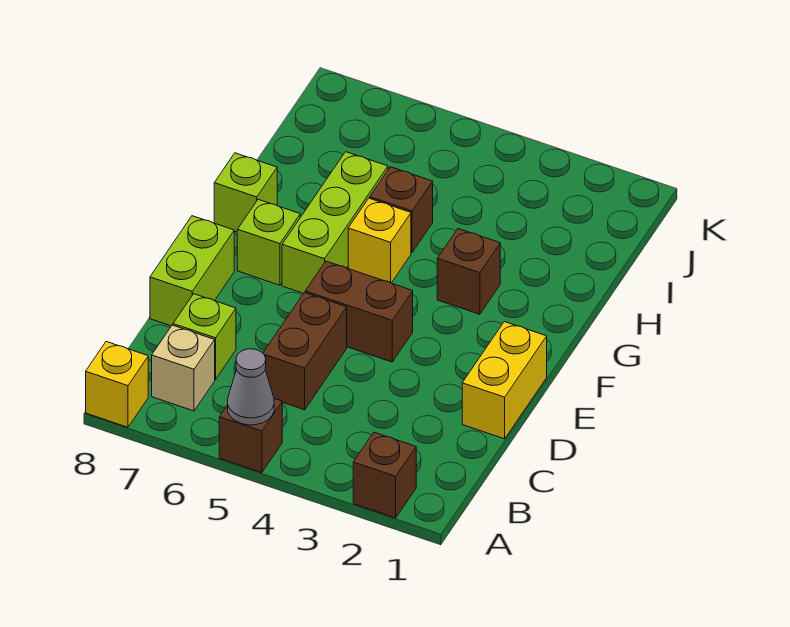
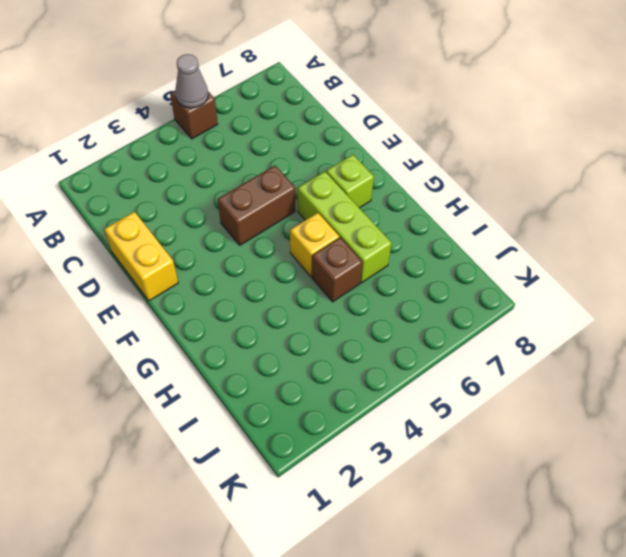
none -> brown 1x1 brick [353,432,416,518]
none -> yellow 1x1 brick [86,342,148,427]
none -> tan 1x1 brick [152,325,215,411]

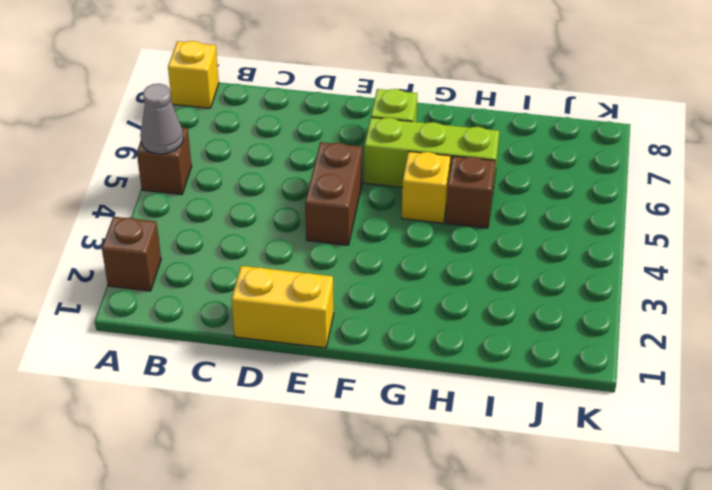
none -> tan 1x1 brick [152,325,215,411]
none -> brown 1x2 brick [263,293,347,410]
none -> lime 1x1 brick [173,294,236,380]

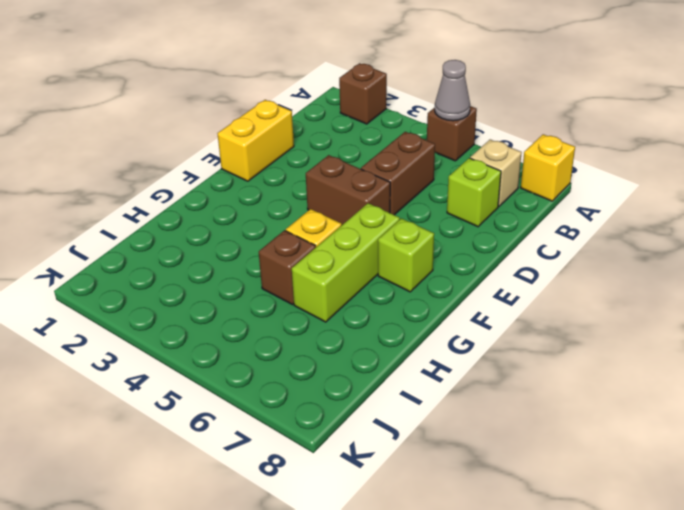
none -> lime 1x2 brick [150,216,234,326]
none -> brown 1x1 brick [437,229,500,314]
none -> lime 1x1 brick [214,153,277,232]

